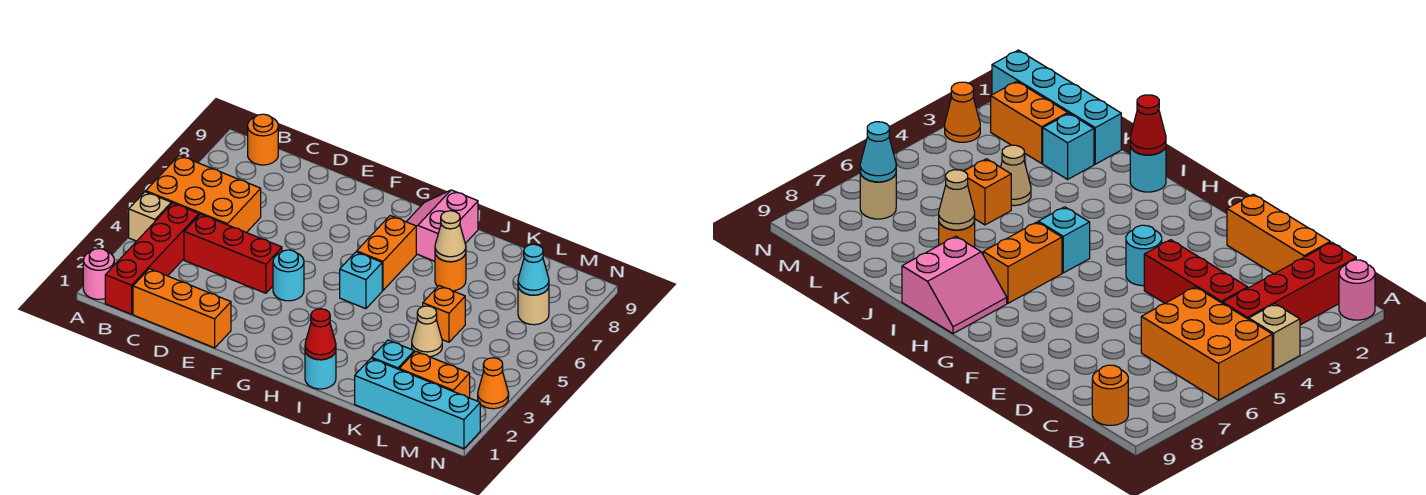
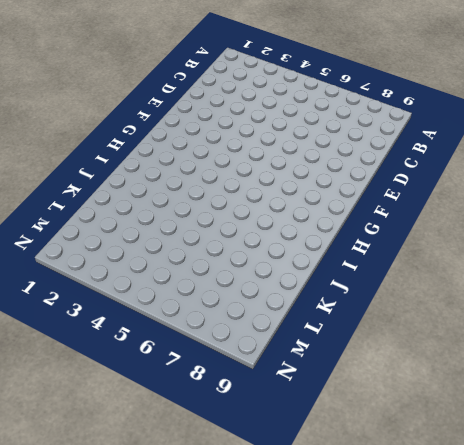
none -> pink 1x1 round brick [83,249,114,299]
none -> tan 1x1 brick [129,192,171,241]
none -> orange 2x3 brick [146,155,261,233]

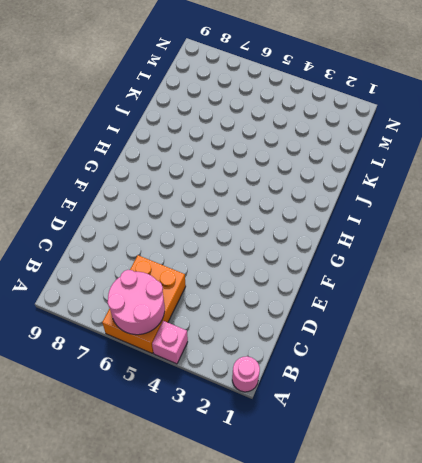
pink 1x1 brick [152,321,188,364] -> tan 1x1 brick [129,192,171,241]
pink 2x2 round brick [108,270,165,335] -> none
none -> red 1x4 brick [105,203,199,314]
none -> orange 1x1 round brick [248,114,278,165]
none -> orange 1x3 brick [133,269,231,348]

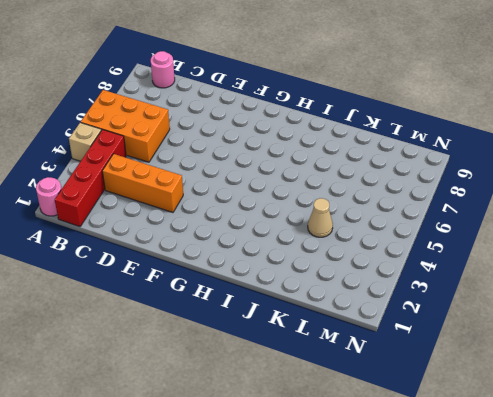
pink 1x1 round brick [151,51,175,88] -> orange 1x1 round brick [248,114,278,165]
orange 1x3 brick [102,154,183,212] -> orange 1x3 brick moved to [133,269,231,348]
none -> red 1x3 brick [184,214,282,293]
none -> cyan 1x1 round brick [273,250,304,301]
none -> cyan 1x1 brick [340,252,382,309]

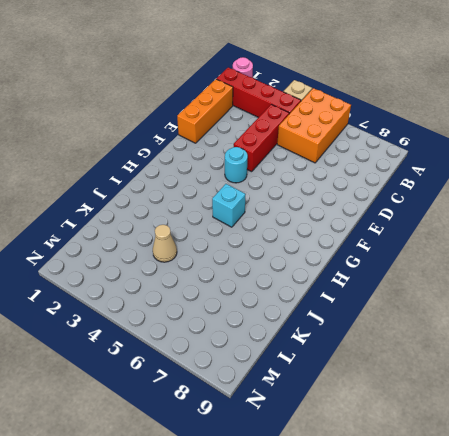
none -> orange 1x1 round brick [248,114,278,165]
none -> orange 1x2 brick [357,216,416,290]
none -> pink 2x2 slope [406,190,478,261]

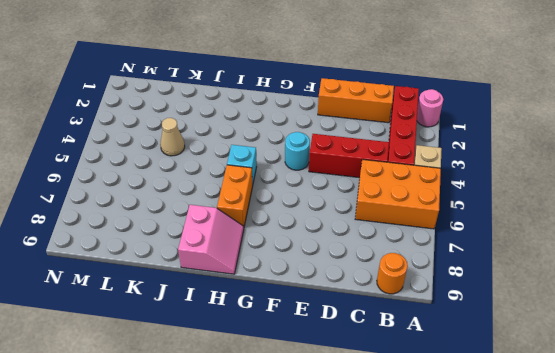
none -> cyan 1x1 round brick [305,352,336,389]
none -> orange 1x1 round brick [435,254,466,291]
none -> cyan 1x4 brick [355,358,480,449]

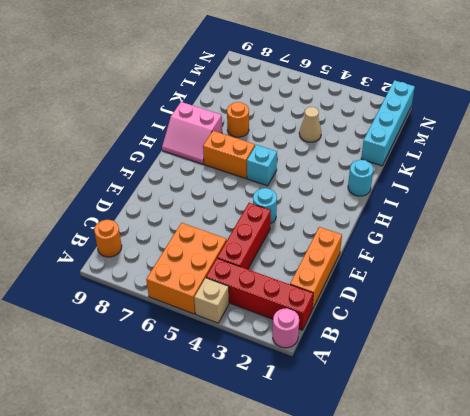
none -> cyan 1x1 brick [372,340,414,369]
none -> orange 1x1 brick [423,286,465,342]
none -> orange 1x2 brick [399,351,470,398]

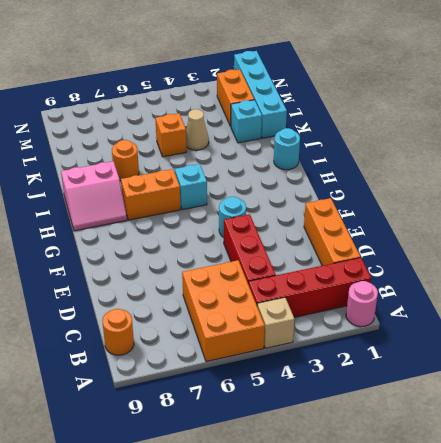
none -> tan 1x1 round brick [518,287,549,325]
none -> orange 1x1 cone [478,358,509,409]
none -> red 1x1 cone [305,309,336,360]

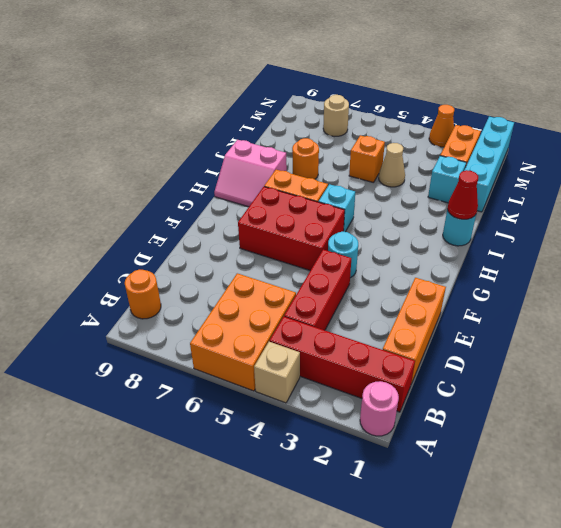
red 2x3 brick [238,187,345,271] -> none
none -> tan 1x1 cone [435,211,466,262]
none -> cyan 1x1 cone [518,244,549,295]

